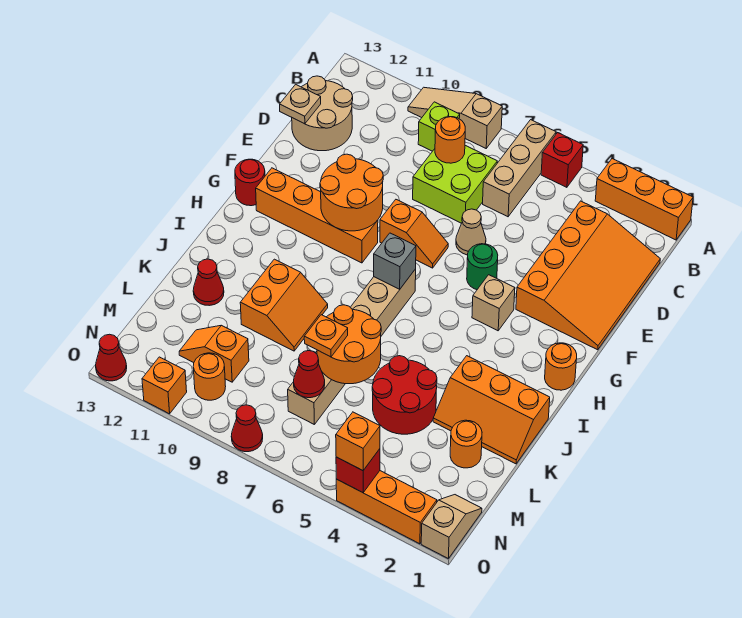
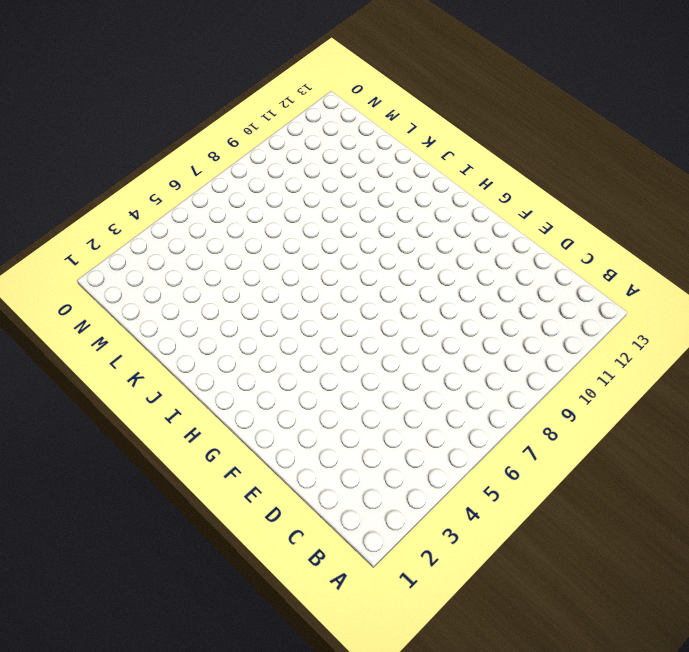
none -> orange 1x3 brick [595,159,693,240]
none -> red 1x1 brick [541,133,583,187]
none -> tan 1x3 brick [483,120,556,217]
none -> tan 1x3 slope [408,87,502,148]

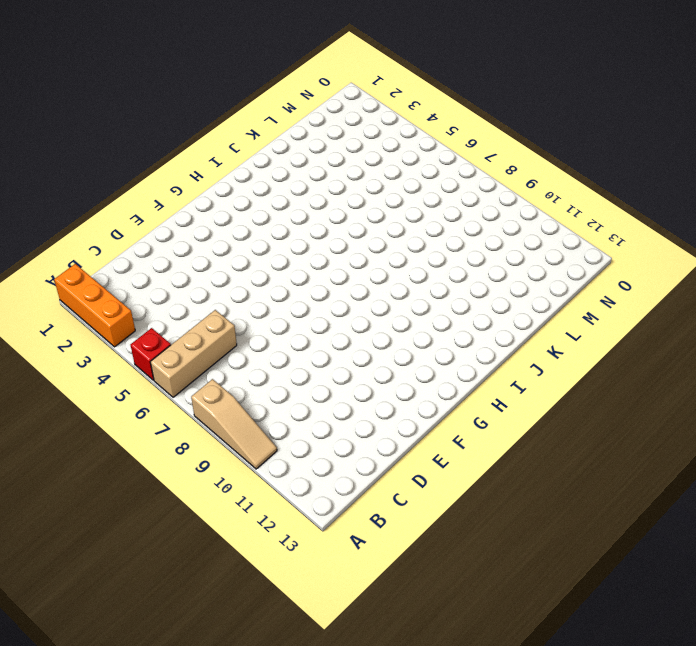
none -> lime 1x1 brick [418,102,460,151]
none -> orange 3x4 slope [516,201,660,350]
none -> lime 2x2 brick [413,146,497,223]
none -> tan 2x2 round brick [292,76,353,151]

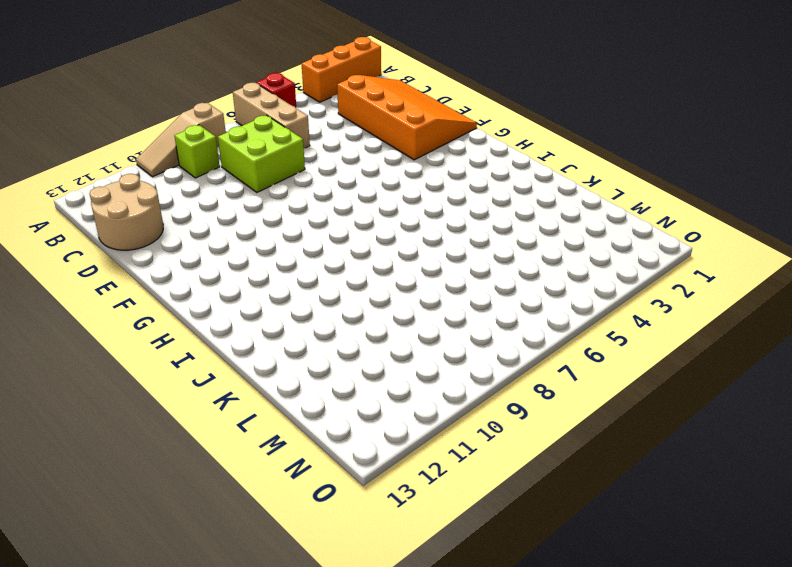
none -> tan 1x1 cone [456,209,486,255]
none -> green 1x1 round brick [467,244,498,290]
none -> orange 1x2 slope [380,200,448,268]
none -> tan 1x1 brick [472,275,515,331]

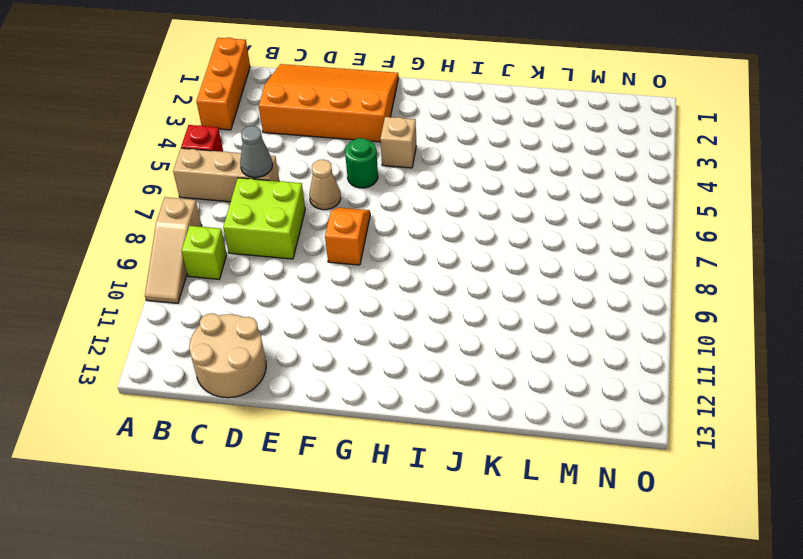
grey 1x1 cone [240,126,273,178] -> none
none -> orange 1x4 brick [256,168,378,263]
none -> red 1x1 round brick [235,159,265,206]
none -> orange 1x1 round brick [545,343,577,390]
none -> tan 1x6 brick [288,269,416,424]

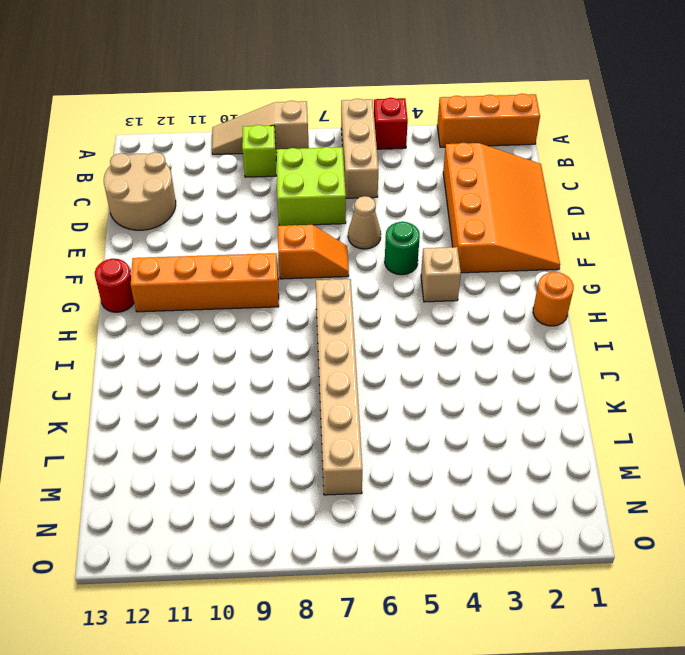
none -> orange 2x3 slope [433,356,550,464]
none -> orange 2x2 slope [240,259,328,351]
none -> red 2x2 round brick [372,356,437,434]
none -> red 1x1 cone [193,259,224,306]

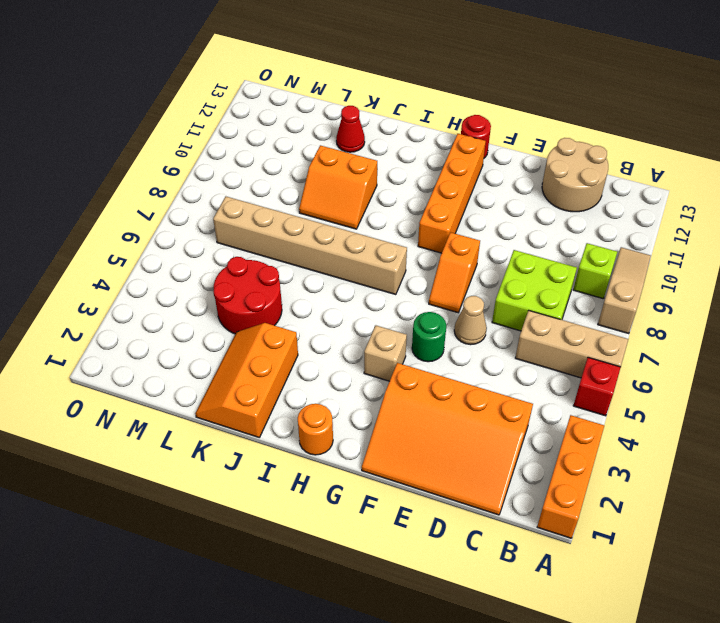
none -> orange 1x1 round brick [450,420,482,468]
none -> orange 1x2 slope [179,325,249,382]
none -> tan 1x2 slope [421,495,482,559]
none -> orange 1x1 round brick [193,353,226,400]

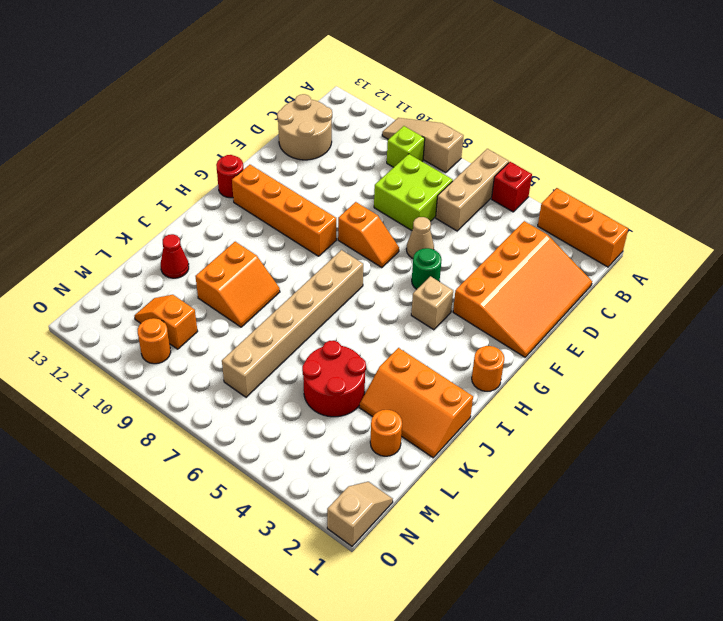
none -> orange 1x3 brick [336,471,437,544]
none -> red 1x1 cone [231,405,263,452]
none -> orange 1x1 brick [142,357,187,414]
none -> red 1x1 cone [96,334,127,381]

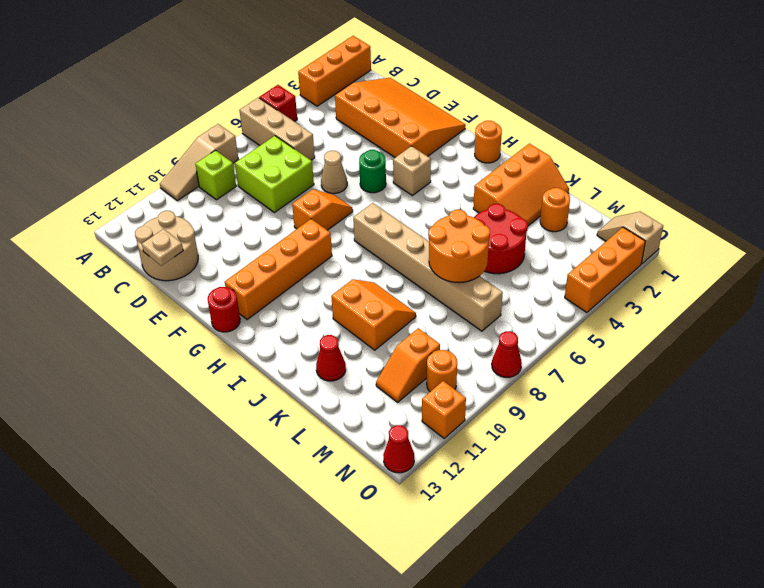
none -> orange 1x1 round brick [435,117,465,163]
none -> orange 2x2 round brick [320,154,383,231]
none -> grey 1x1 brick [374,233,416,289]
none -> red 1x1 cone [293,351,325,398]

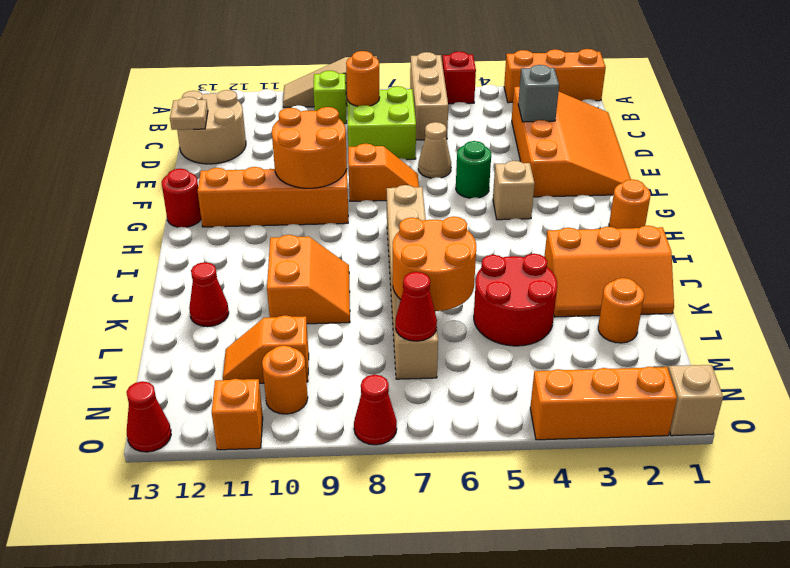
grey 1x1 brick [518,65,559,122] -> grey 1x1 brick moved to [374,233,416,289]
none -> red 1x1 brick [336,449,380,493]
none -> orange 1x1 plate [304,315,348,357]
none -> orange 1x1 brick [336,412,380,471]

